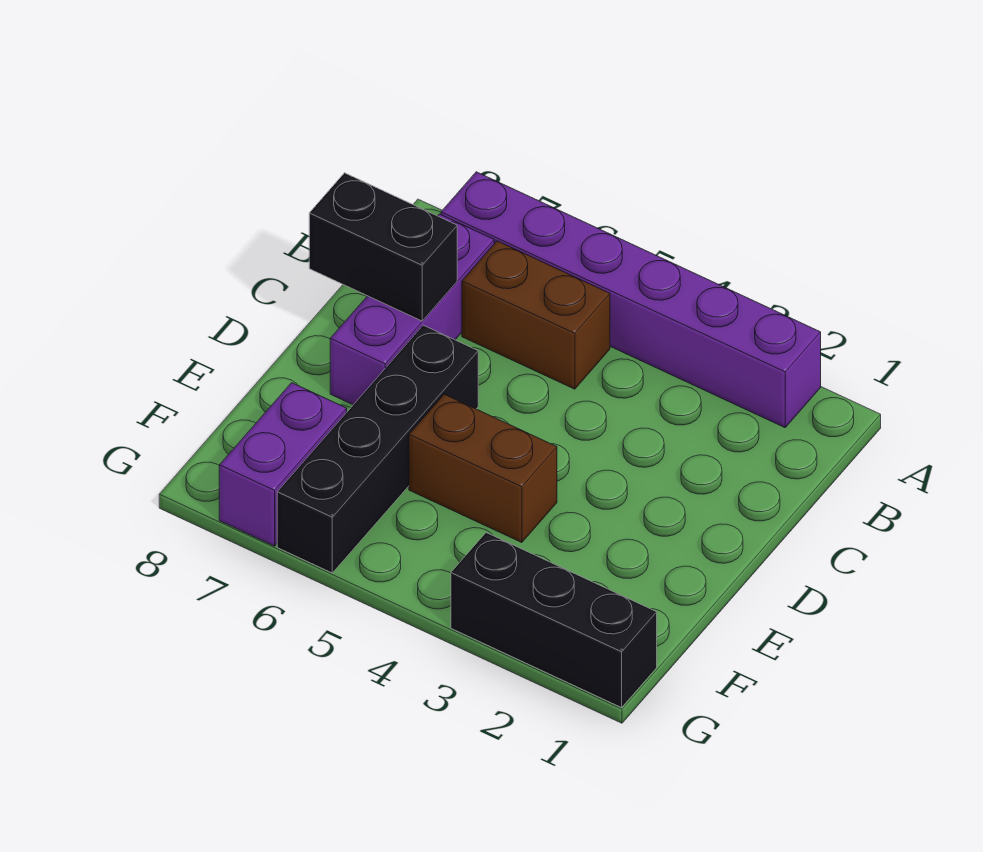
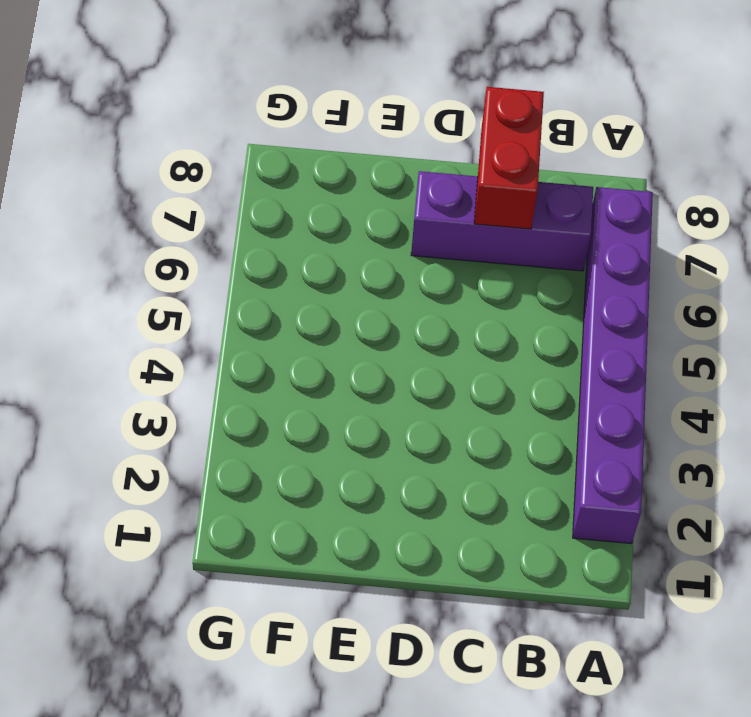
red 1x2 brick [474,87,544,229] -> black 1x2 brick [309,173,457,321]
none -> brown 1x2 brick [462,241,610,389]
none -> black 1x4 brick [277,325,478,573]

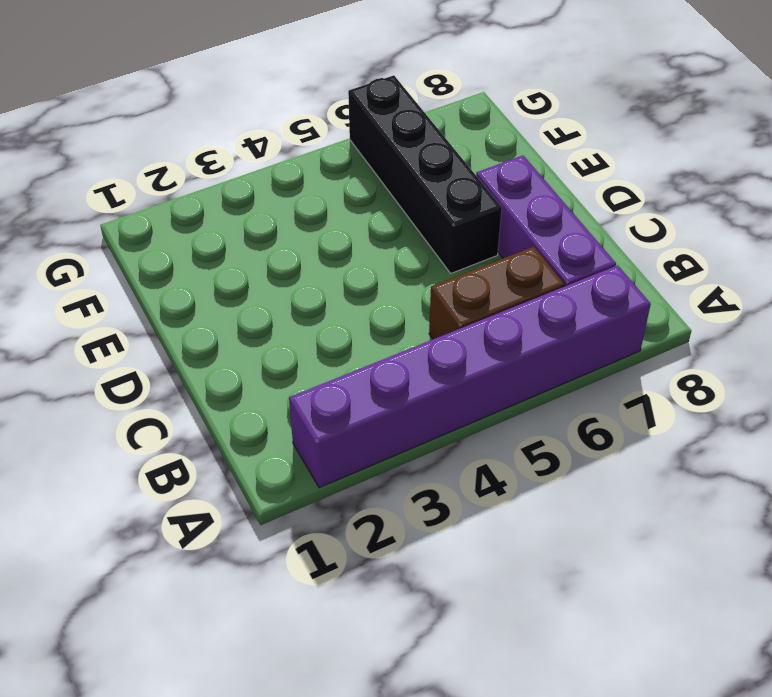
none -> brown 1x2 brick [409,394,557,543]
none -> purple 1x2 brick [219,383,347,546]

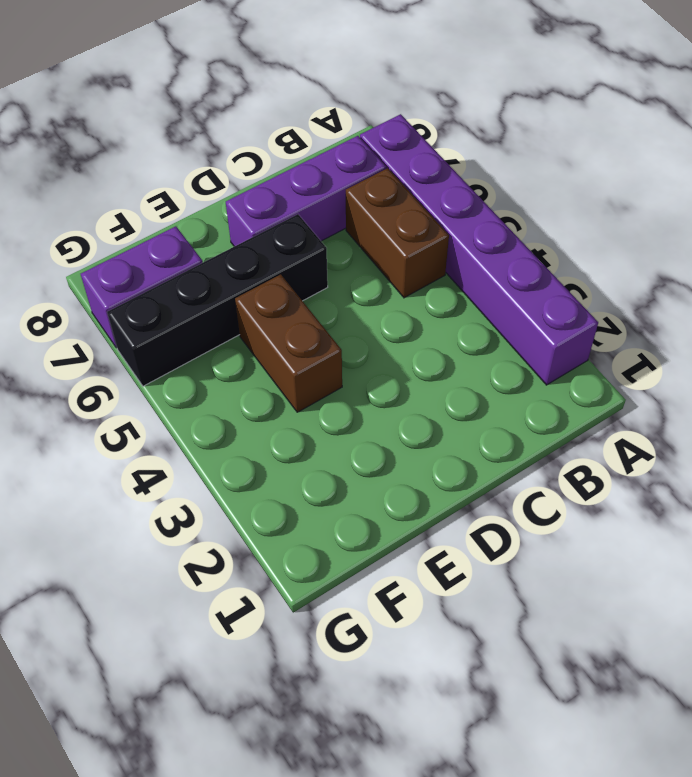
none -> black 1x3 brick [451,533,657,708]
none -> black 1x2 brick [309,173,457,321]

